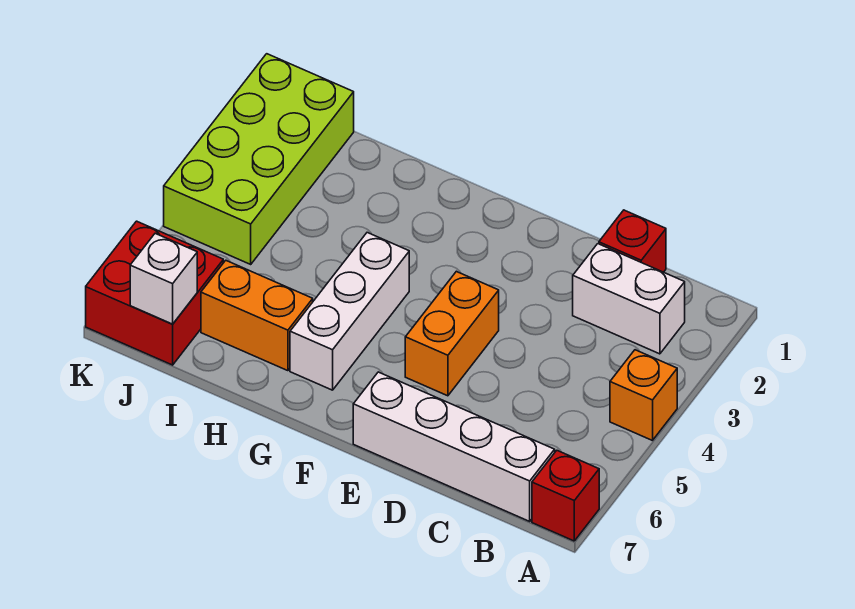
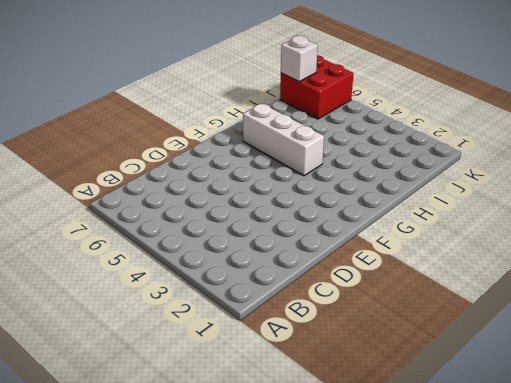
none -> orange 1x1 brick [610,350,677,441]
none -> red 1x1 brick [532,451,599,541]

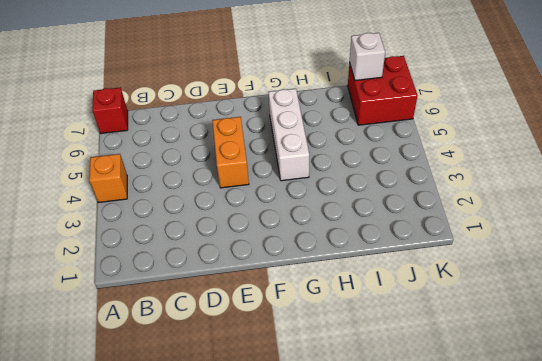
none -> white 1x2 brick [573,244,685,354]
none -> white 1x4 brick [353,372,555,521]

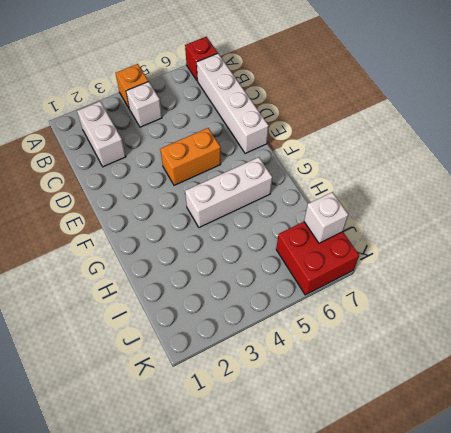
white 1x1 brick [126,81,162,127] -> none
none -> red 1x1 brick [599,210,666,272]
none -> orange 1x2 brick [201,260,313,371]

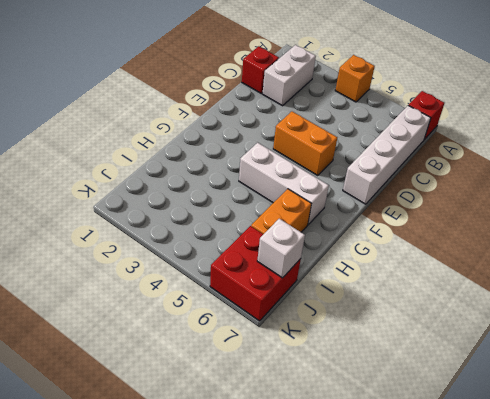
none -> lime 2x4 brick [164,54,354,264]

